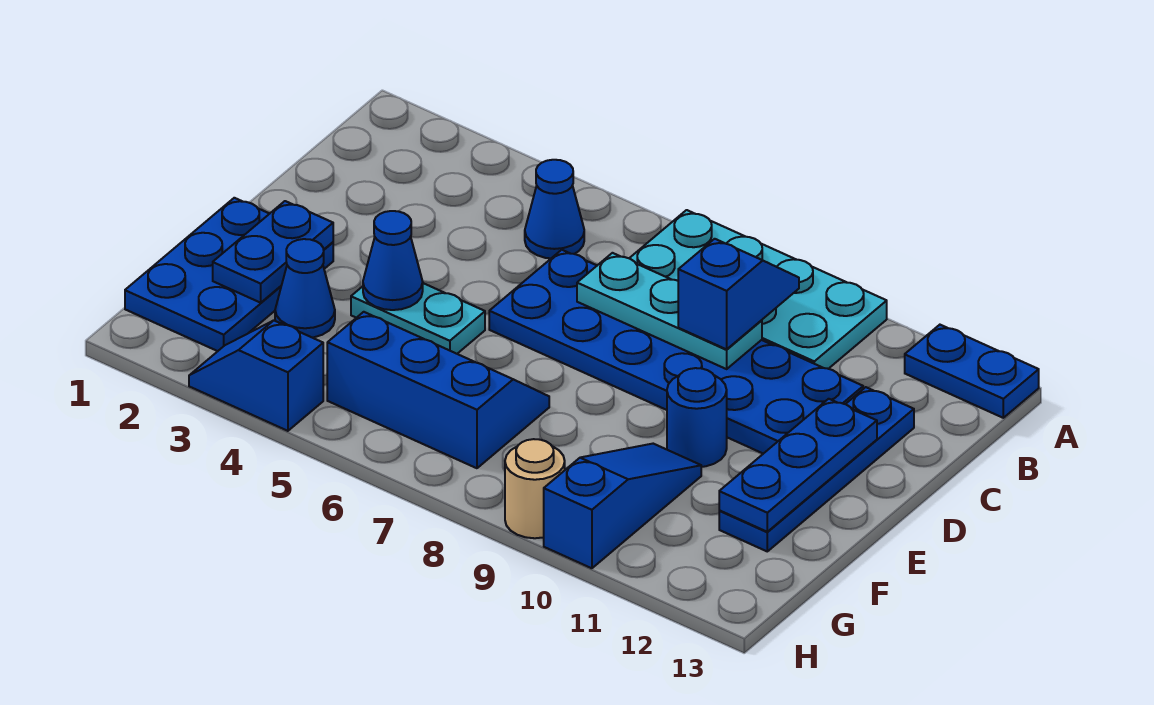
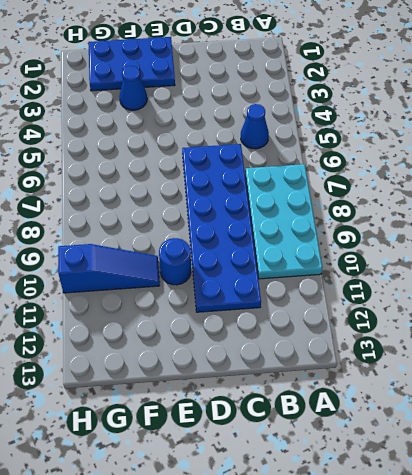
none -> blue 1x2 plate [905,325,1039,418]
none -> blue 1x4 plate [719,387,914,551]
none -> cyan 1x2 plate [351,283,485,354]

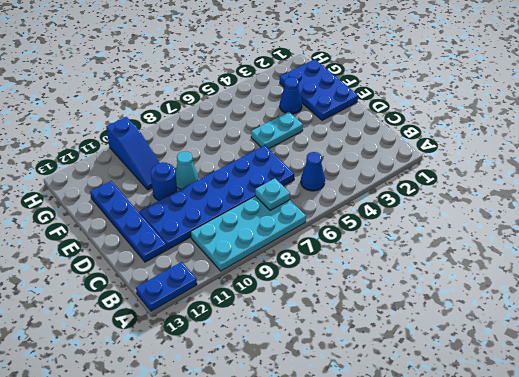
cyan 1x1 plate [255,179,290,211] -> none
cyan 1x1 cone [175,151,198,189] -> none
none -> blue 2x3 slope [327,312,549,468]
none -> blue 1x2 slope [189,321,323,431]
none -> tan 1x1 round brick [505,439,565,538]

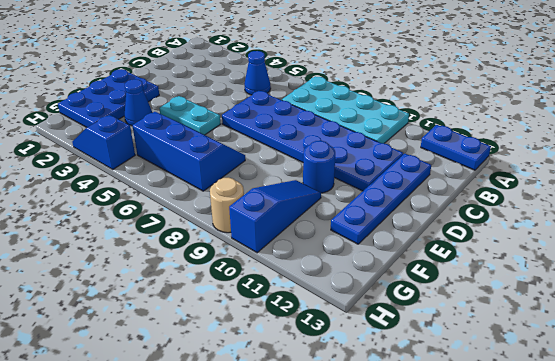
none -> cyan 1x3 plate [577,253,762,369]
none -> blue 1x3 plate [719,399,877,532]
none -> blue 1x2 plate [213,201,333,303]

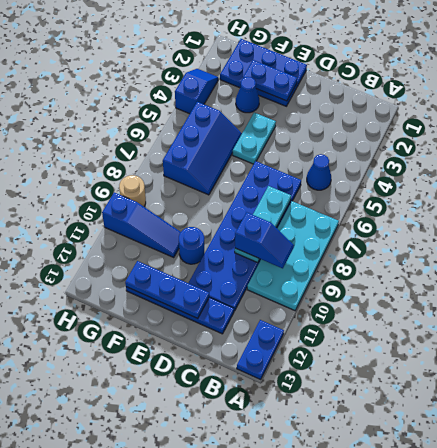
none -> blue 1x1 cone [363,211,423,310]

